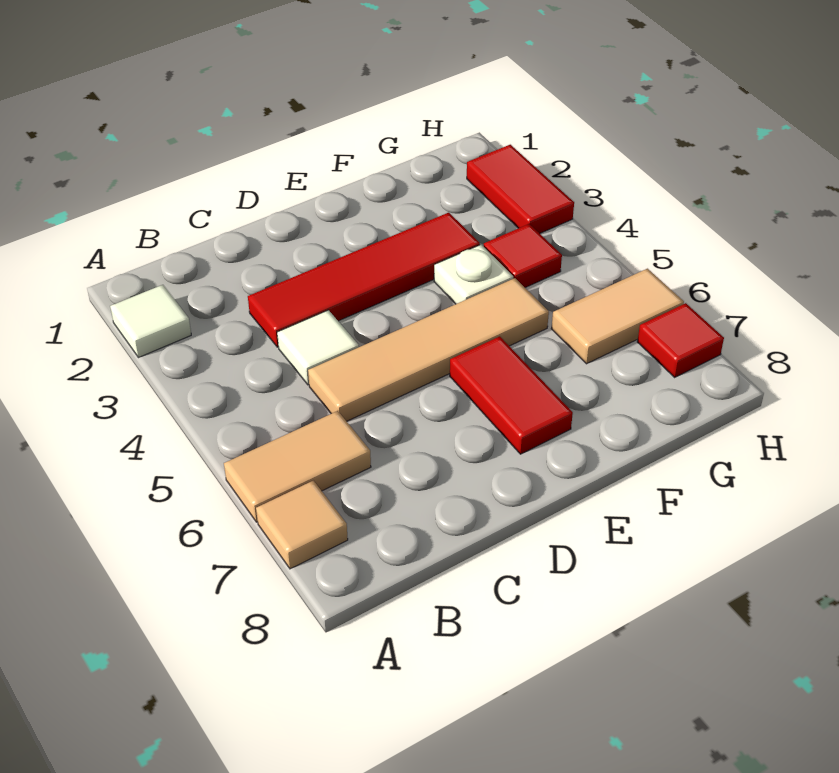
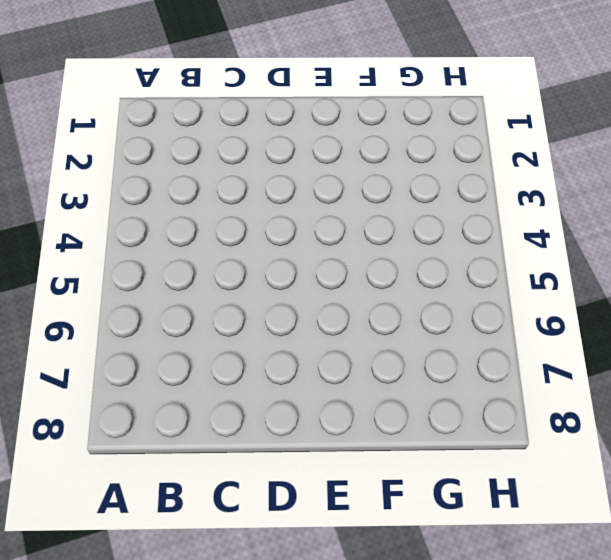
none -> white 1x1 tile [110,285,191,358]
none -> tan 1x2 tile [224,411,371,522]
none -> tan 1x1 tile [256,481,348,569]

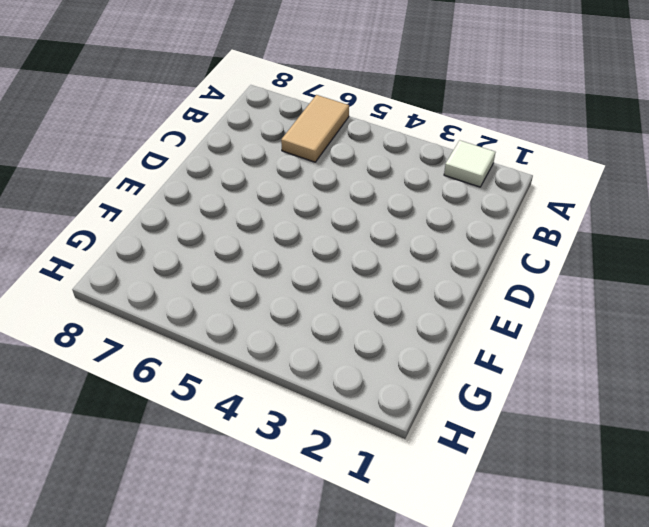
none -> tan 1x1 tile [256,481,348,569]
none -> red 1x4 tile [248,213,480,347]
none -> white 1x1 tile [277,310,359,385]

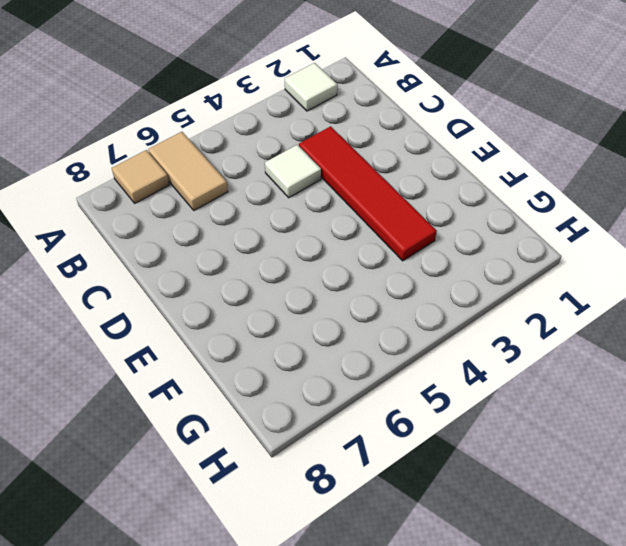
none -> tan 1x4 tile [308,278,549,421]
none -> red 1x2 tile [450,336,573,454]
none -> white 1x1 plate [434,245,513,304]

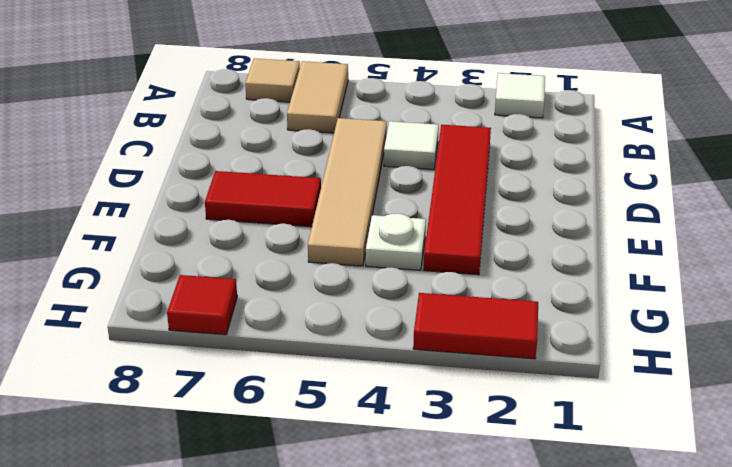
none -> red 1x1 tile [483,224,562,287]
none -> tan 1x2 tile [551,269,684,364]

